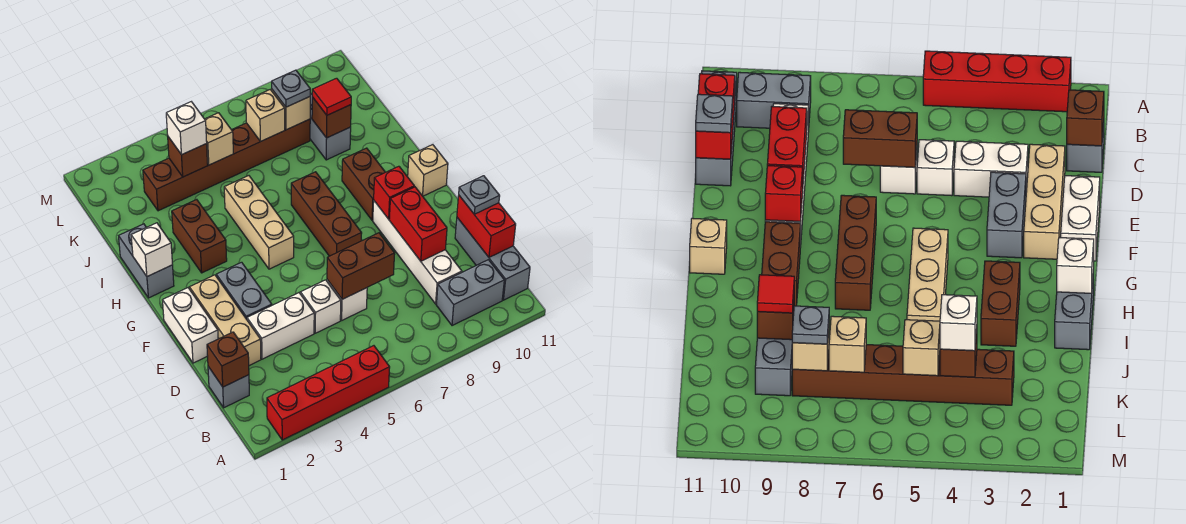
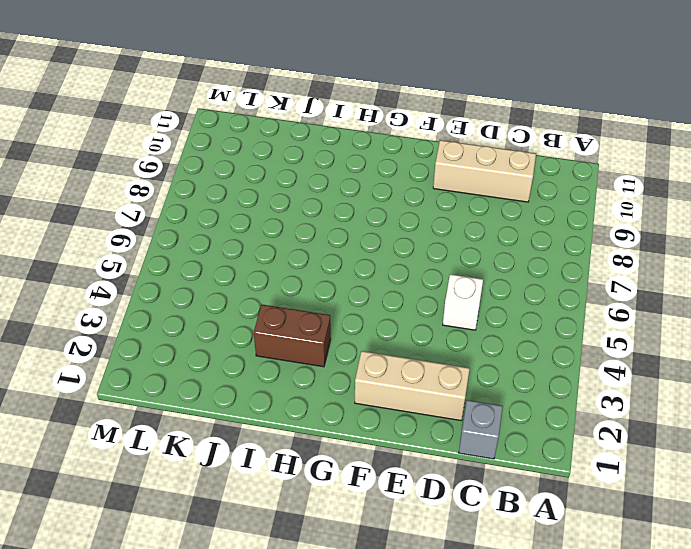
tan 1x3 brick [433,140,536,202] -> tan 1x3 brick moved to [224,176,294,269]
none -> red 1x4 brick [267,346,390,440]
none -> grey 1x2 brick [436,260,504,326]
none -> grey 1x3 brick [455,218,530,300]
none -> white 1x4 brick [373,201,462,304]

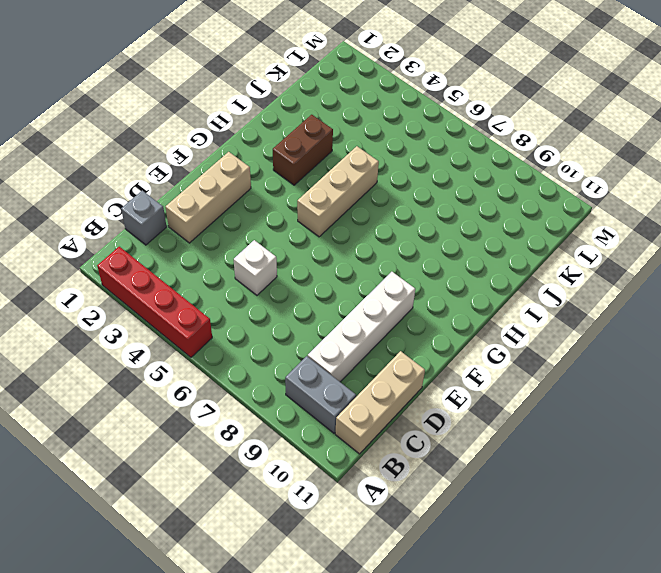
tan 1x3 brick [335,351,425,454] -> grey 1x3 brick [455,218,530,300]
none -> white 1x2 brick [247,293,314,359]
none -> white 1x1 brick [327,280,367,320]
none -> white 1x2 brick [163,288,218,363]
none -> grey 1x2 brick [216,262,272,319]

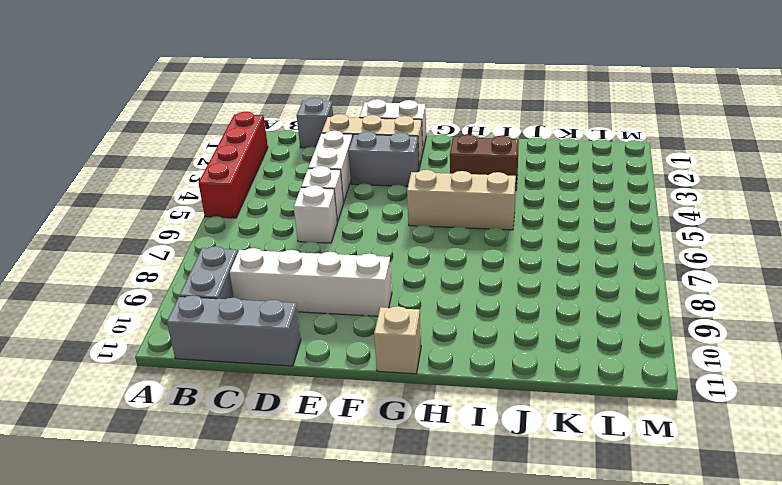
none -> brown 1x3 brick [291,172,362,256]
none -> brown 1x2 brick [342,148,385,220]
none -> grey 1x2 brick [119,224,174,298]
none -> grey 1x2 brick [310,93,351,160]

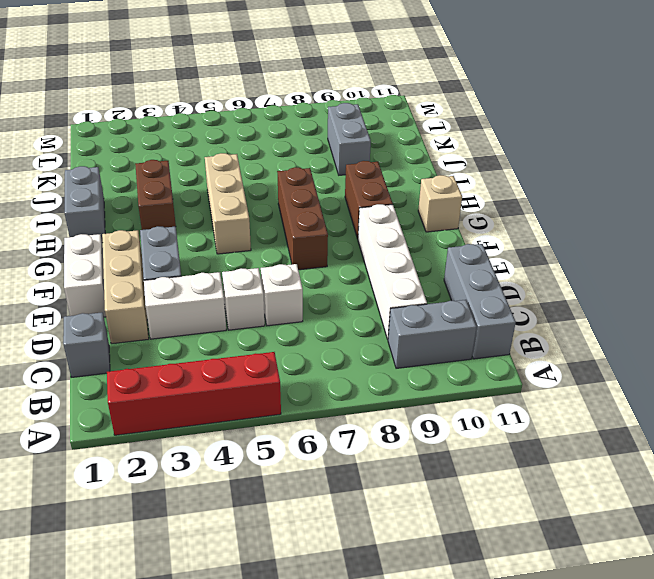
none -> brown 1x6 brick [143,119,310,211]
none -> brown 1x1 brick [207,332,249,387]
none -> red 1x2 brick [457,196,516,257]
none -> brown 1x2 brick [327,233,395,299]

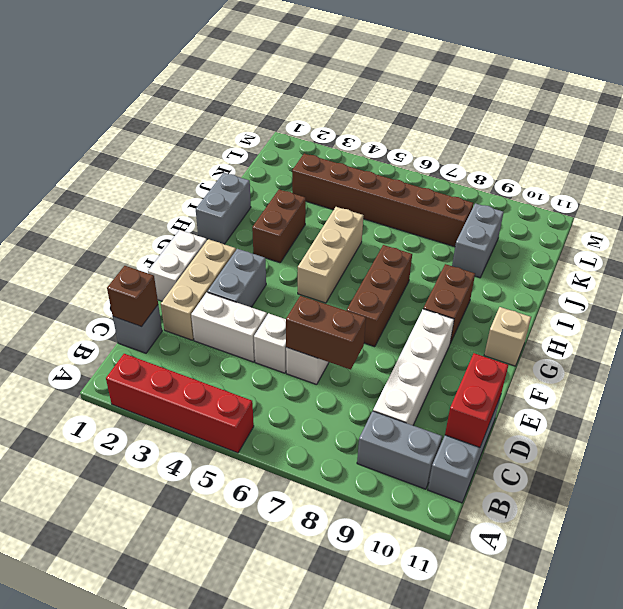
none -> red 1x2 brick [389,187,447,261]
none -> red 1x1 brick [374,166,414,219]
none -> white 1x1 brick [131,223,172,276]
none -> brown 1x1 brick [312,97,351,138]

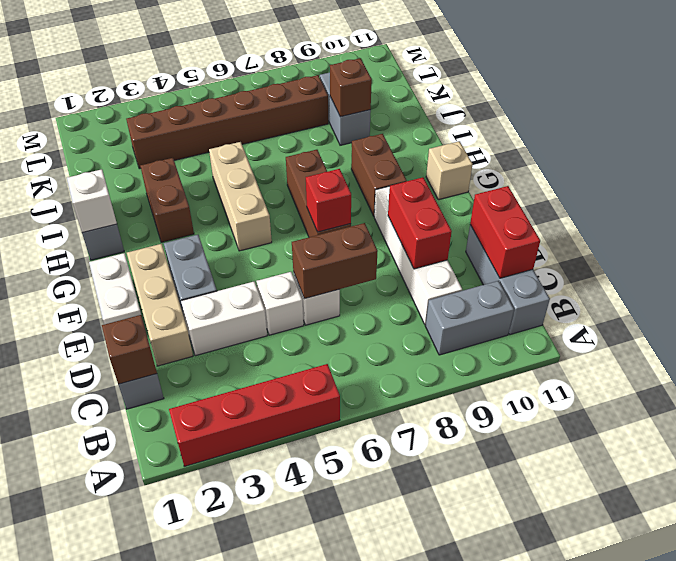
red 1x1 brick [306,169,351,232] -> red 1x1 brick moved to [374,166,414,219]
none -> brown 1x1 brick [168,137,208,177]
none -> tan 1x1 brick [205,113,233,165]
none -> tan 1x1 brick [246,90,285,142]
none -> tan 1x1 brick [272,90,310,130]

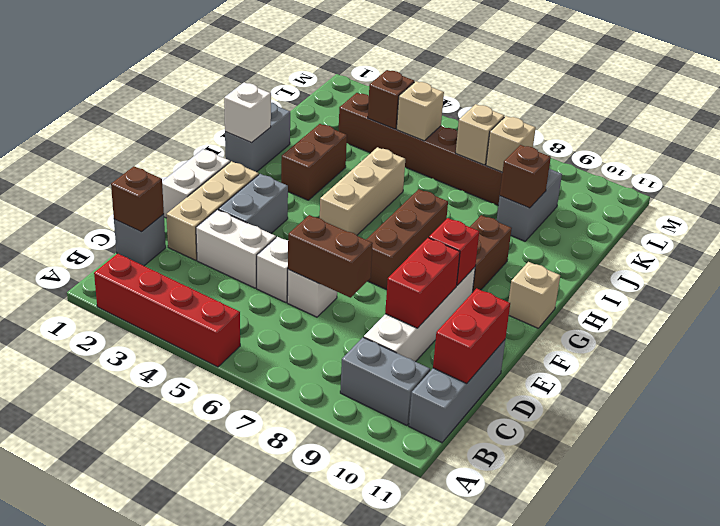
none -> grey 1x1 plate [459,176,500,214]
none -> red 1x1 tile [312,78,351,115]
none -> white 1x1 brick [166,102,207,155]
none -> grey 1x1 plate [272,70,310,107]

